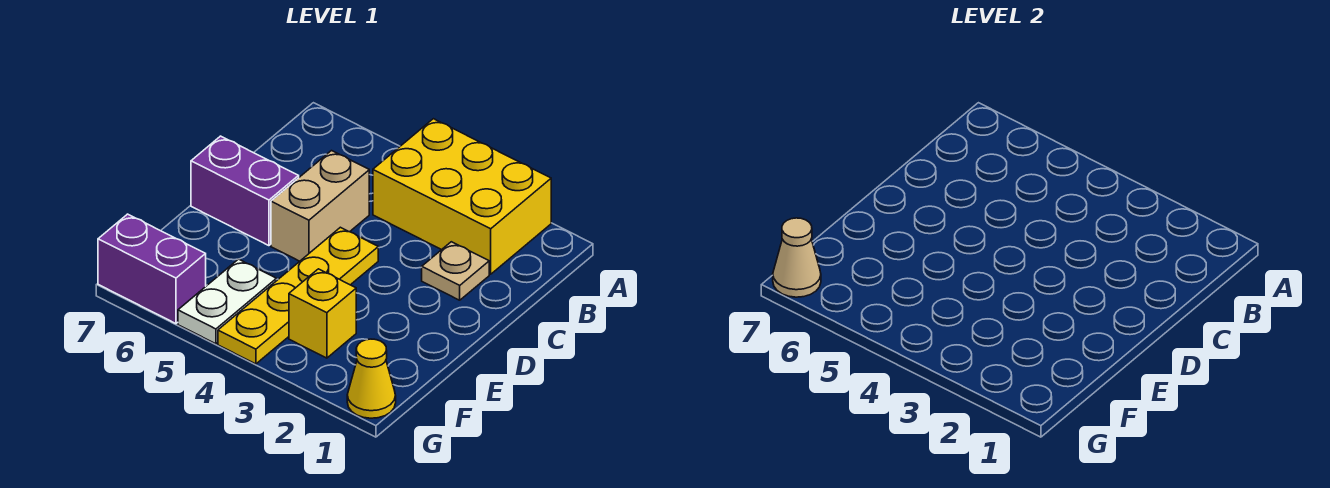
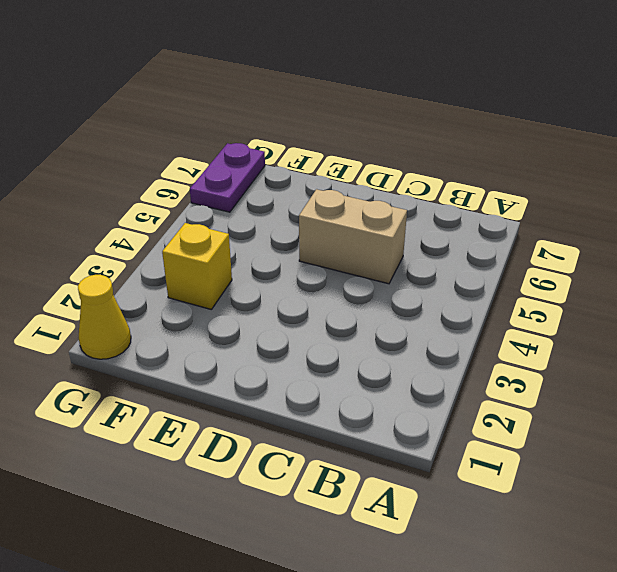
purple 1x2 plate [190,143,265,212] -> purple 1x2 brick [98,214,206,324]
none -> yellow 2x3 brick [373,119,551,274]
none -> tan 1x1 plate [422,242,489,300]

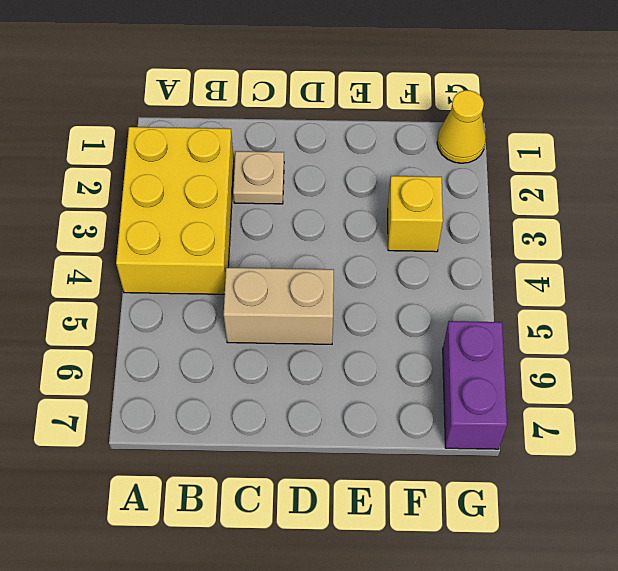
none -> yellow 1x4 plate [218,227,378,364]
none -> purple 1x2 brick [191,136,299,246]

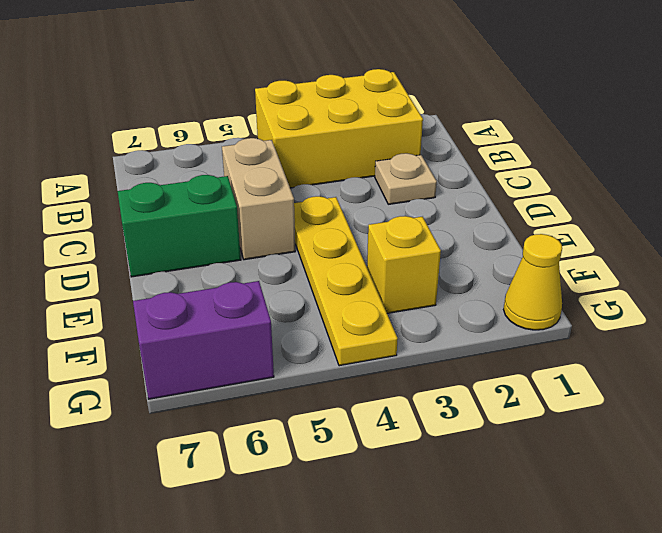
green 1x2 brick [118,175,241,277] -> purple 1x2 brick [191,136,299,246]
none -> white 1x2 plate [178,259,276,344]
none -> tan 1x1 cone [773,218,821,297]

